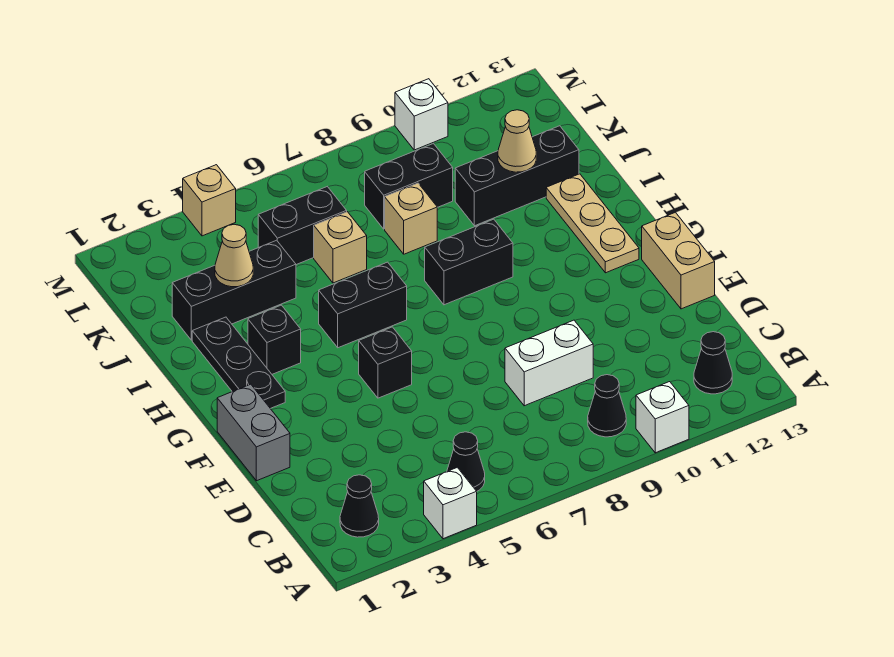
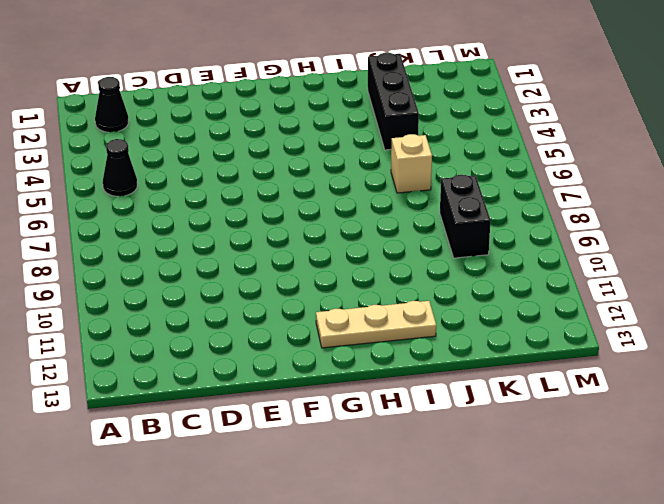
none -> white 1x1 brick [424,467,477,539]
none -> white 1x1 brick [636,382,689,453]
none -> black 1x1 cone [588,375,626,437]

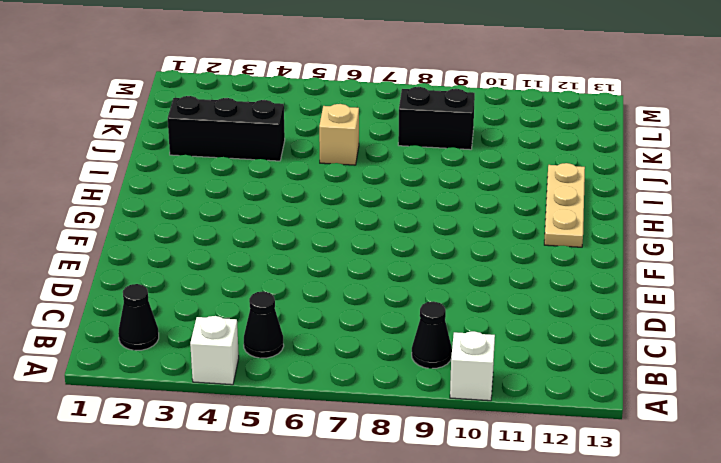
none -> black 1x1 cone [694,332,732,394]
none -> white 1x2 brick [505,320,593,406]
none -> grey 1x2 brick [217,384,290,481]

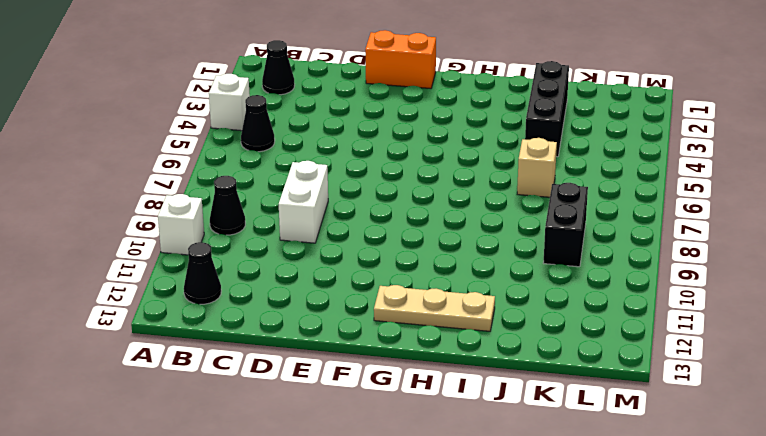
orange 1x2 brick [365,30,436,89] -> grey 1x2 brick [217,384,290,481]
none -> tan 1x2 brick [642,212,715,309]
none -> black 1x1 brick [359,327,412,398]
none -> black 1x3 plate [192,317,285,409]

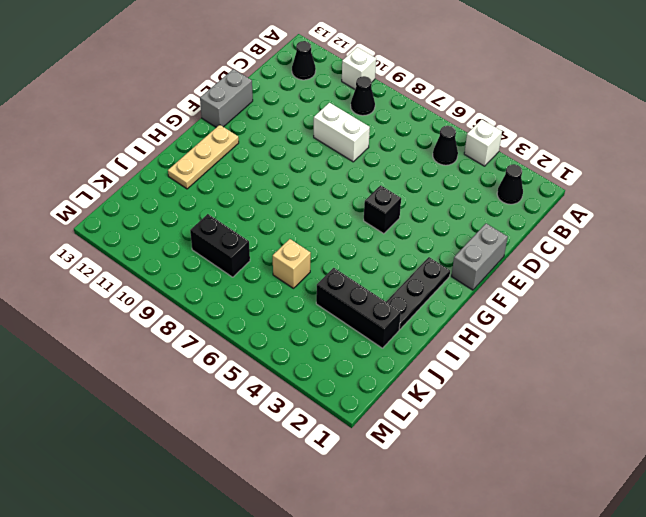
grey 1x2 brick [200,69,253,127] -> tan 1x2 brick [642,212,715,309]
none -> black 1x1 brick [248,305,301,374]
none -> black 1x2 brick [319,262,407,348]
none -> black 1x2 brick [425,219,513,305]

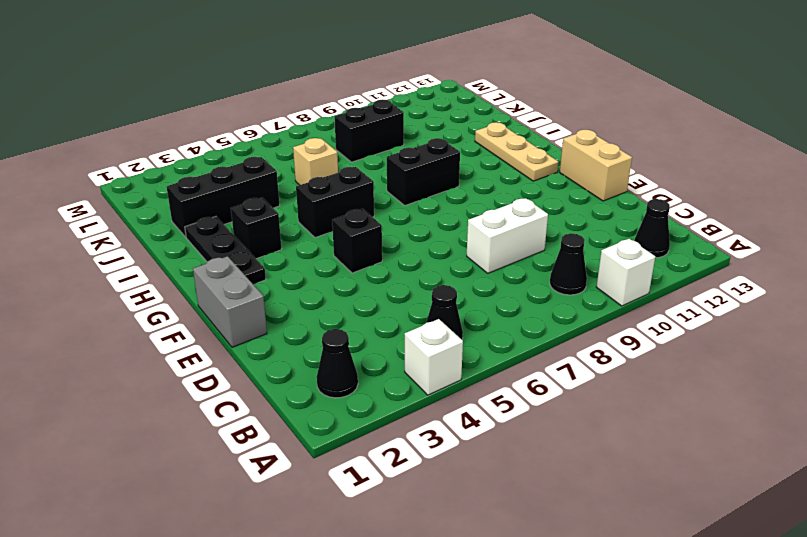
none -> tan 1x1 brick [385,183,437,254]
none -> black 1x3 brick [455,126,579,226]
none -> black 1x2 brick [258,187,347,265]

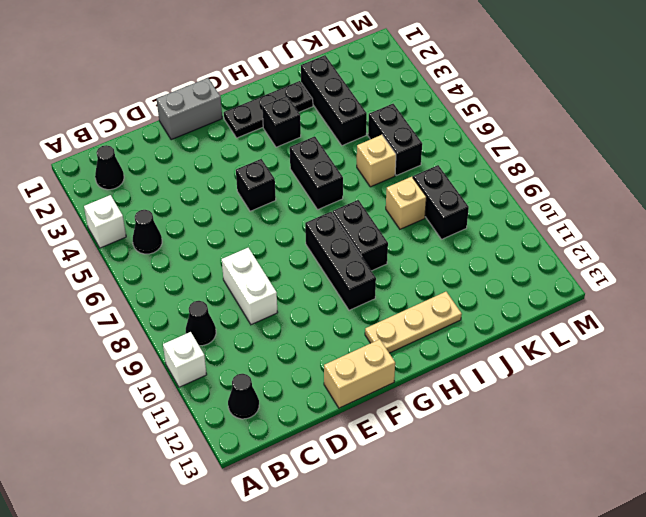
black 1x3 brick [305,212,376,310] -> black 1x3 brick moved to [455,126,579,226]
none -> tan 1x1 brick [183,165,236,236]
none -> white 1x1 brick [395,79,448,150]
none -> tan 1x1 cone [215,224,253,287]

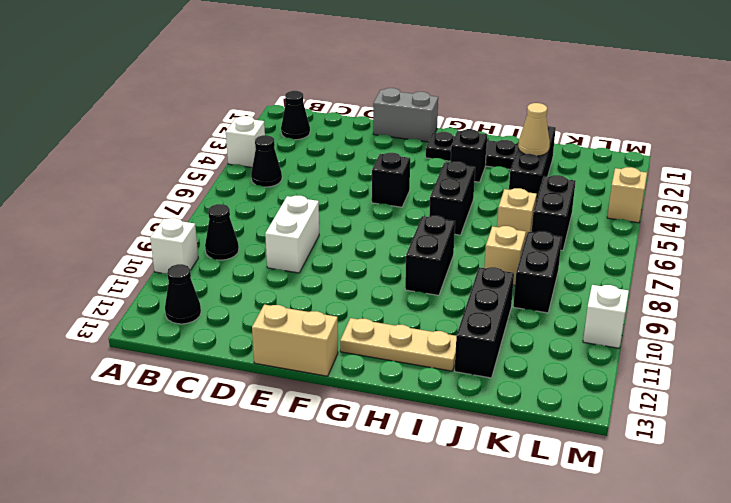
none -> tan 1x1 cone [498,110,536,172]

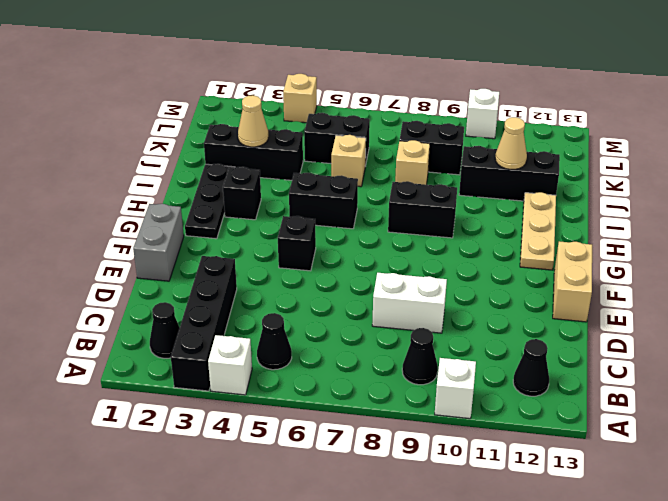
black 1x4 brick [171,256,237,391] -> none

